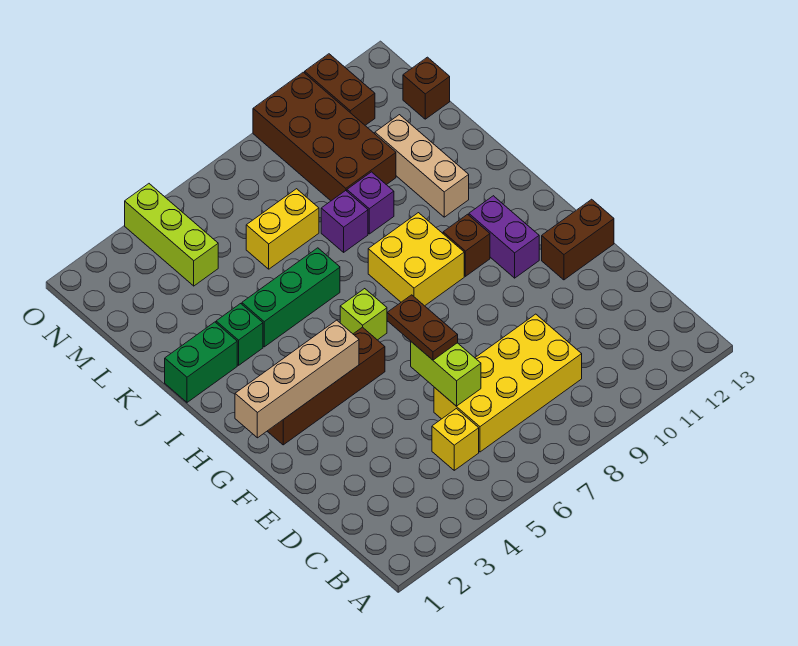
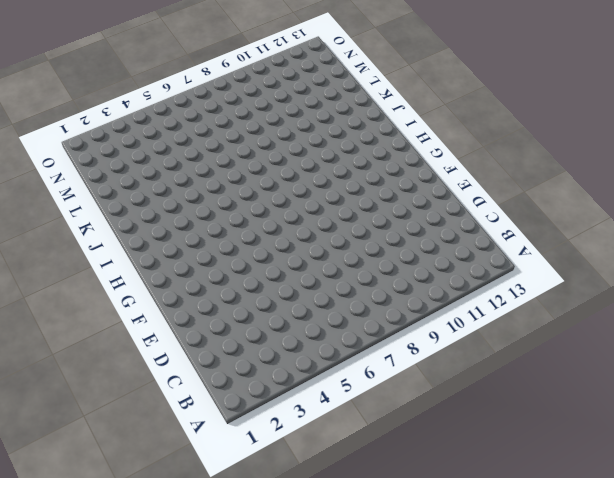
none -> yellow 1x1 brick [432,409,479,470]
none -> yellow 2x4 brick [434,314,582,452]
none -> brown 1x2 brick [542,199,614,280]

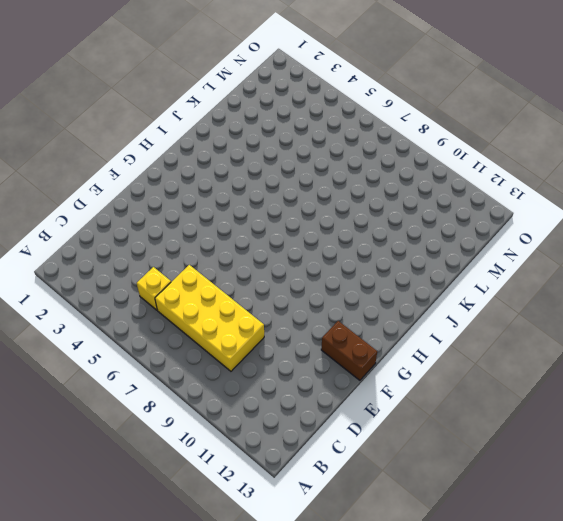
none -> brown 1x4 brick [267,327,385,445]
none -> purple 1x2 brick [469,196,539,278]
none -> lime 1x1 brick [340,289,387,340]

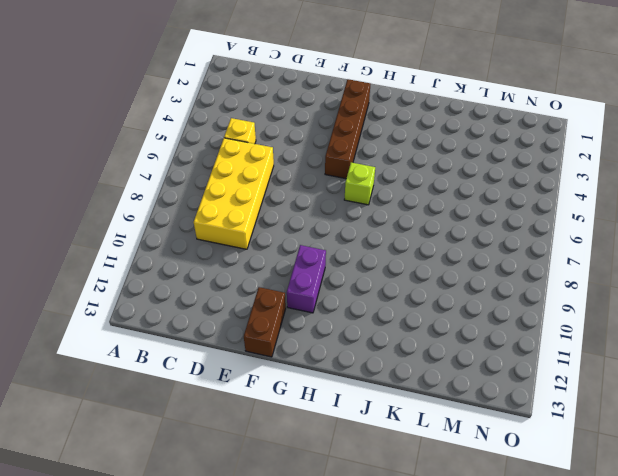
purple 1x2 brick [287,245,326,313] -> purple 1x2 brick turned to [469,196,539,278]
none -> yellow 2x2 brick [368,213,464,306]
none -> brown 1x1 brick [443,214,490,276]
none -> green 1x2 brick [165,322,237,402]

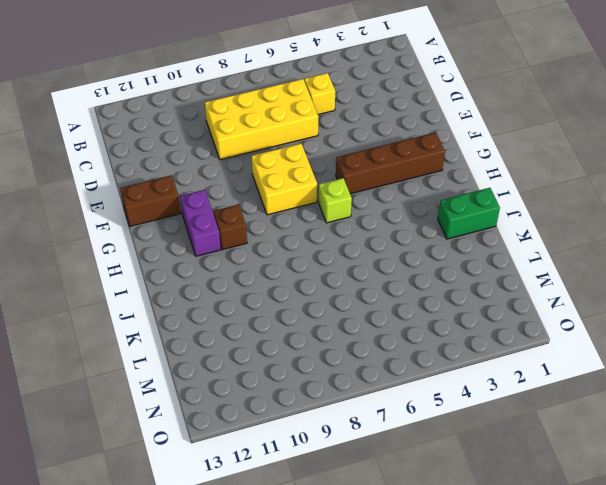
yellow 2x2 brick [251,144,317,215] -> yellow 2x2 brick moved to [368,213,464,306]
none -> green 1x1 brick [216,304,263,365]
none -> green 1x3 brick [242,248,340,347]
none -> tan 1x3 brick [375,115,469,217]

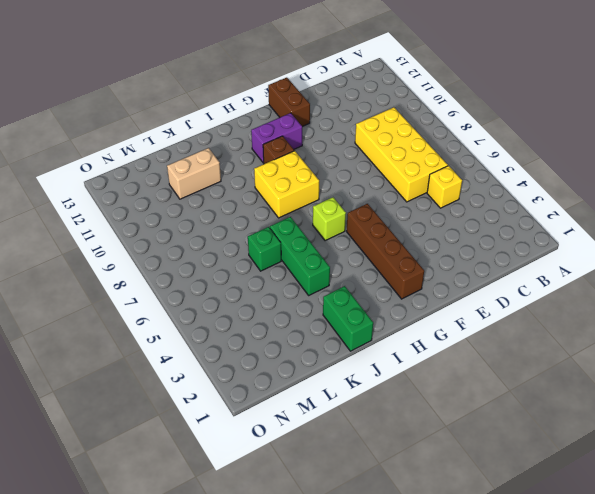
green 1x1 brick [248,227,281,271] -> green 1x1 brick moved to [216,304,263,365]
tan 1x2 brick [167,148,221,199] -> tan 1x3 brick [375,115,469,217]
none -> purple 1x1 brick [321,191,368,252]
none -> purple 1x1 brick [347,172,394,234]
none -> yellow 1x2 brick [246,189,319,269]

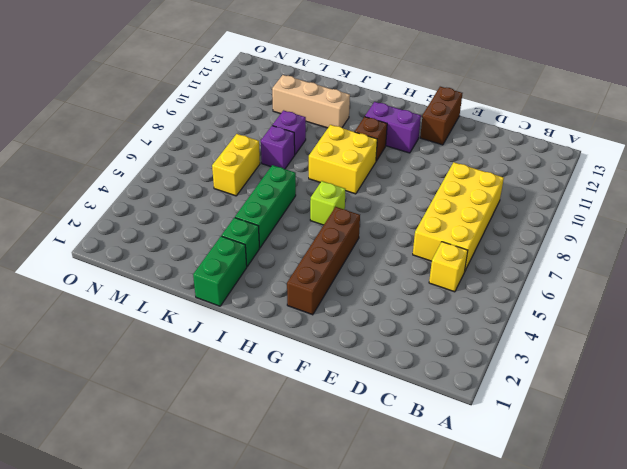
none -> brown 2x4 brick [253,72,396,201]
none -> lime 1x3 brick [125,184,218,286]
none -> brown 1x1 brick [403,57,450,119]

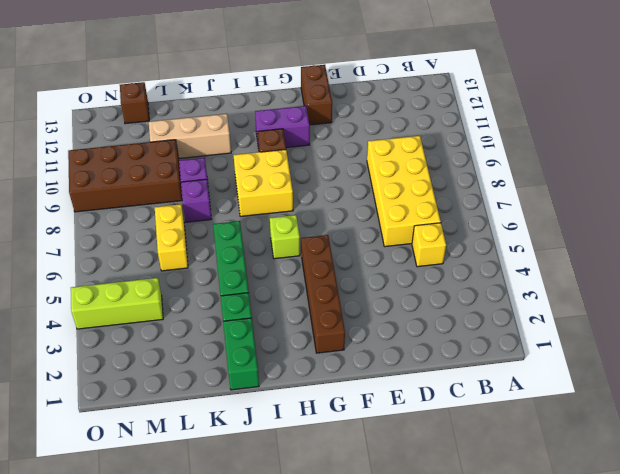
none -> brown 1x2 brick [305,54,375,125]
none -> lime 1x2 brick [411,342,481,406]
none -> tan 1x4 brick [235,320,359,438]

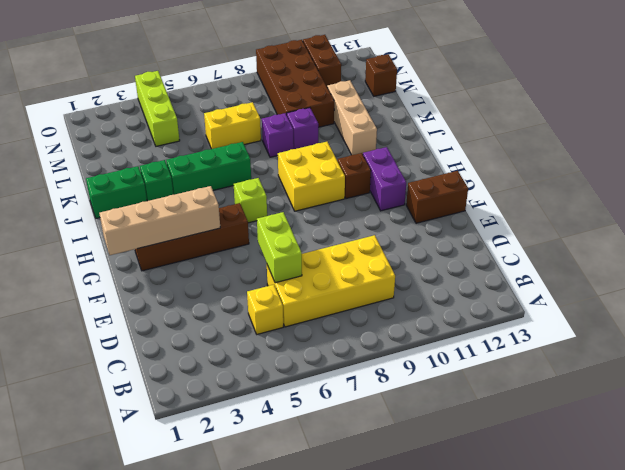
none -> brown 1x2 plate [387,295,458,360]

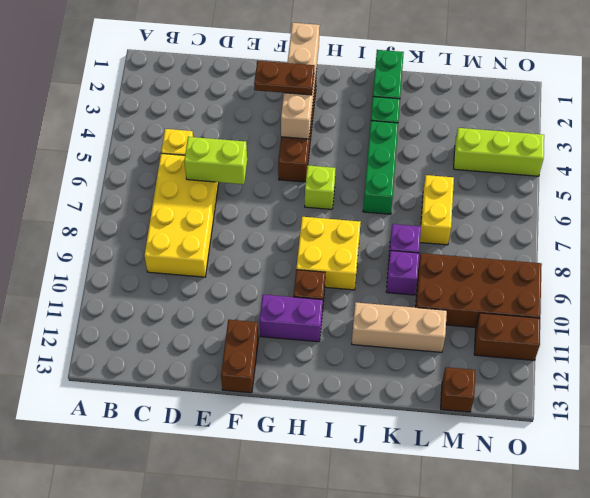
brown 1x2 plate [254,61,315,95] -> brown 1x2 plate moved to [387,295,458,360]

